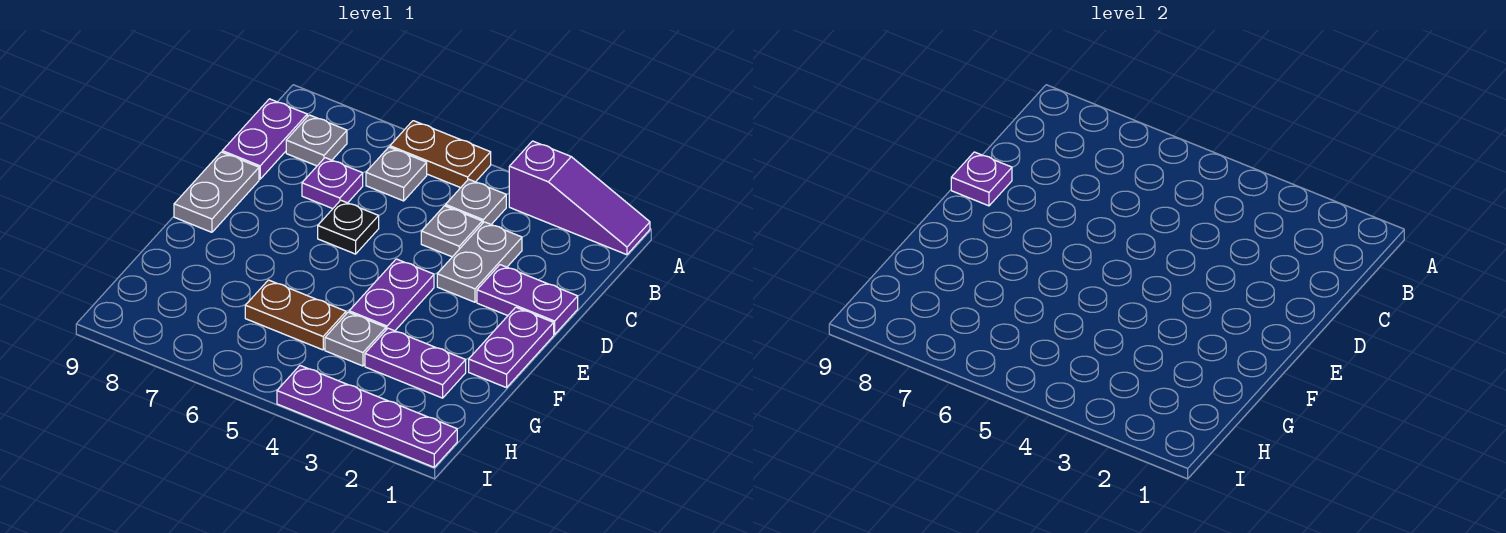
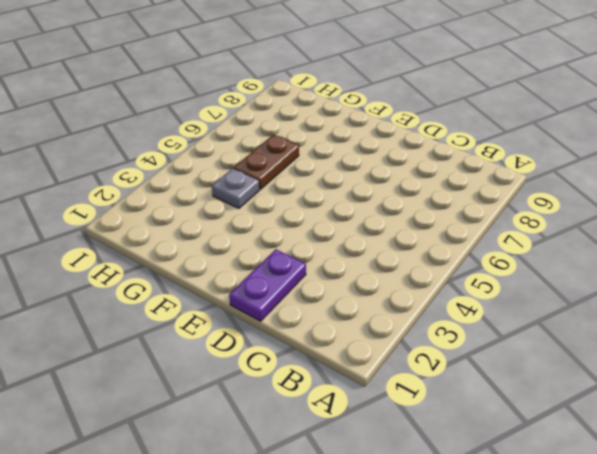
none -> purple 1x3 slope [509,141,650,255]
none -> brown 1x2 plate [390,121,491,188]
none -> grey 1x1 plate [446,179,506,224]

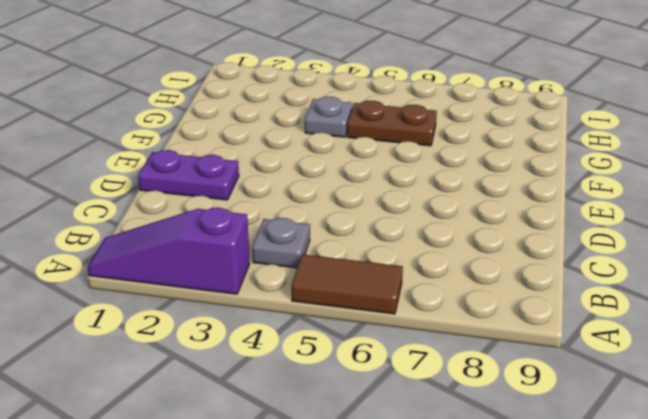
brown 1x2 tile [291,254,403,314] -> brown 1x2 plate [390,121,491,188]
none -> grey 1x1 plate [366,147,427,201]
none -> grey 1x1 plate [286,115,347,166]
none -> purple 1x2 plate [222,99,307,179]

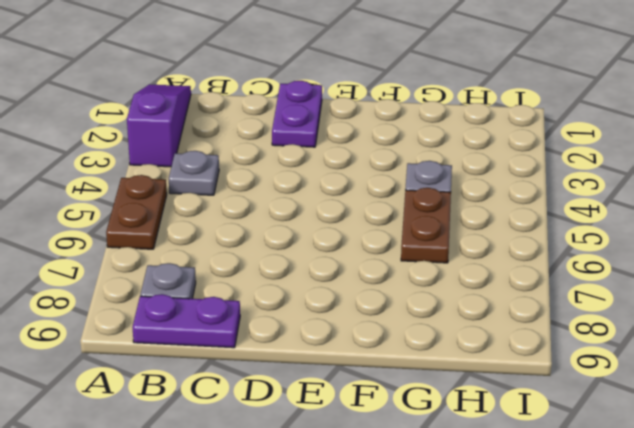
none -> grey 1x1 plate [366,147,427,201]
none -> grey 1x2 plate [437,222,522,302]
none -> grey 1x1 plate [421,206,482,257]

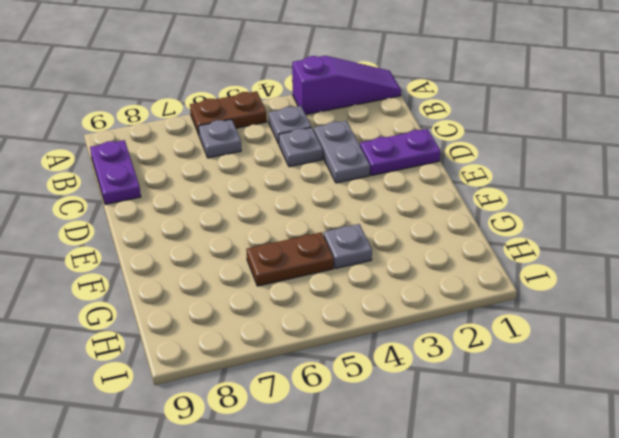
none -> grey 1x1 plate [286,115,347,166]
none -> purple 1x1 plate [302,158,363,209]
none -> black 1x1 plate [318,200,379,254]

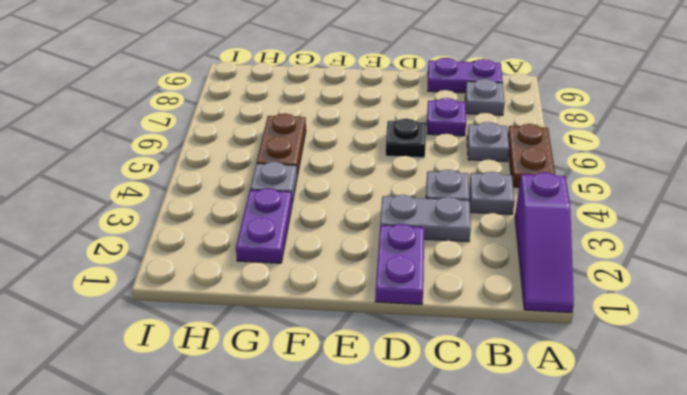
none -> grey 1x2 plate [174,152,259,232]
none -> purple 1x2 plate [469,307,554,388]
none -> purple 1x2 plate [349,259,434,331]

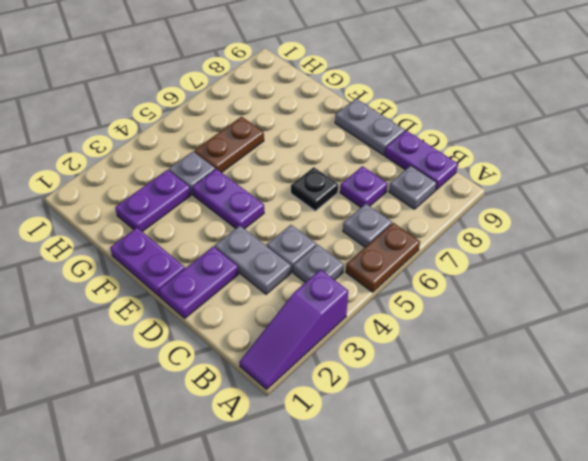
none -> purple 1x4 plate [277,366,457,467]
none -> purple 1x1 plate [951,152,1012,206]

